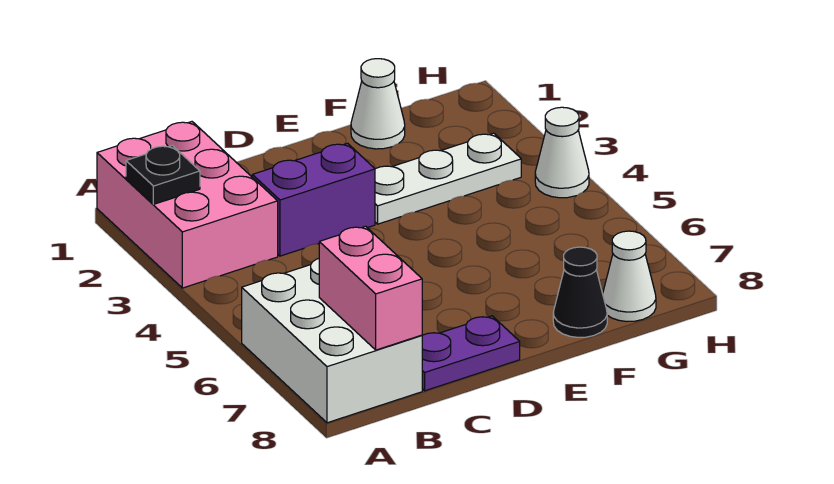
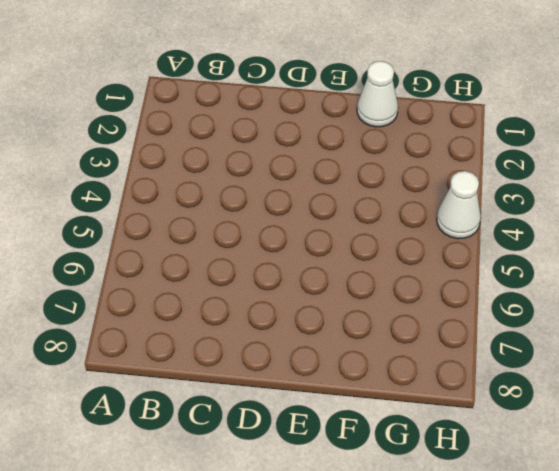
none -> pink 2x3 brick [97,122,278,288]
none -> white 2x3 brick [242,259,422,423]

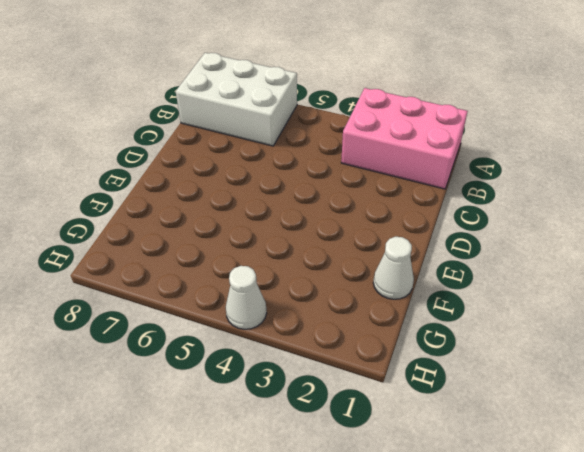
none -> purple 1x2 brick [252,143,375,256]
none -> purple 1x2 plate [422,316,520,391]

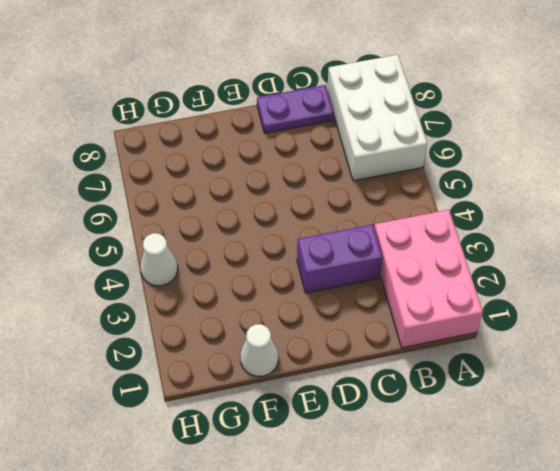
none -> white 1x3 plate [375,133,521,224]
none -> black 1x1 cone [553,247,607,337]

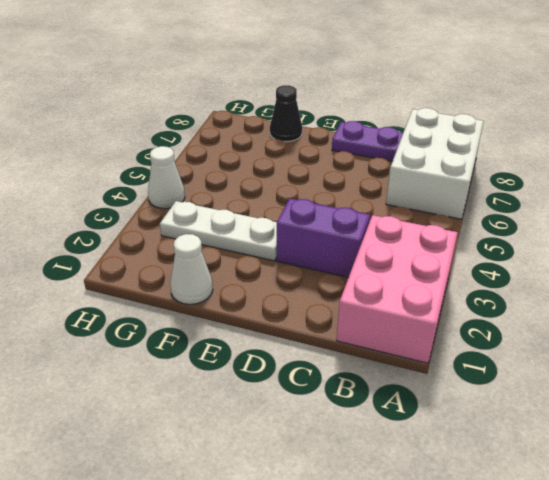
none -> white 1x1 cone [603,231,656,322]
none -> black 1x1 plate [126,145,200,204]

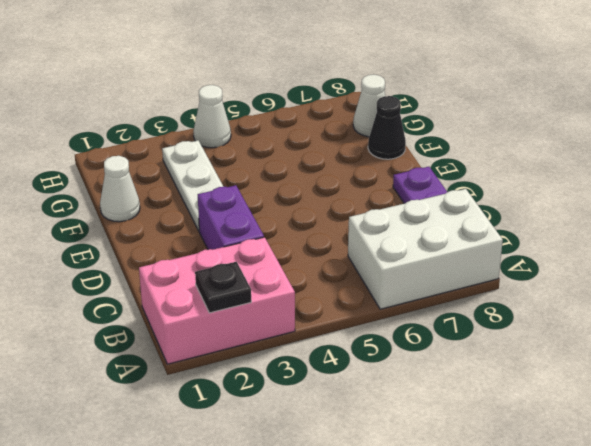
none -> pink 1x2 brick [319,226,422,350]

